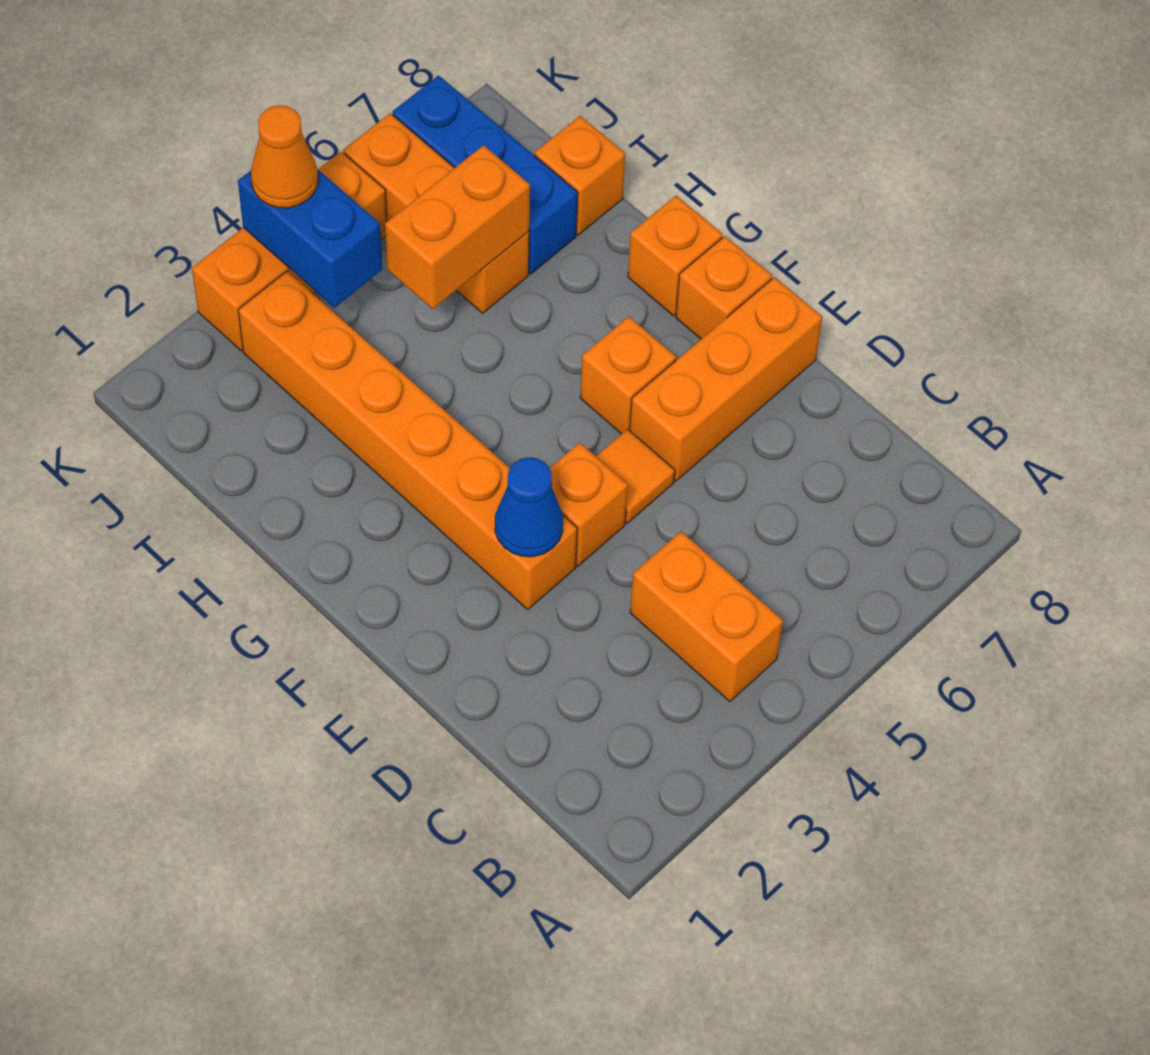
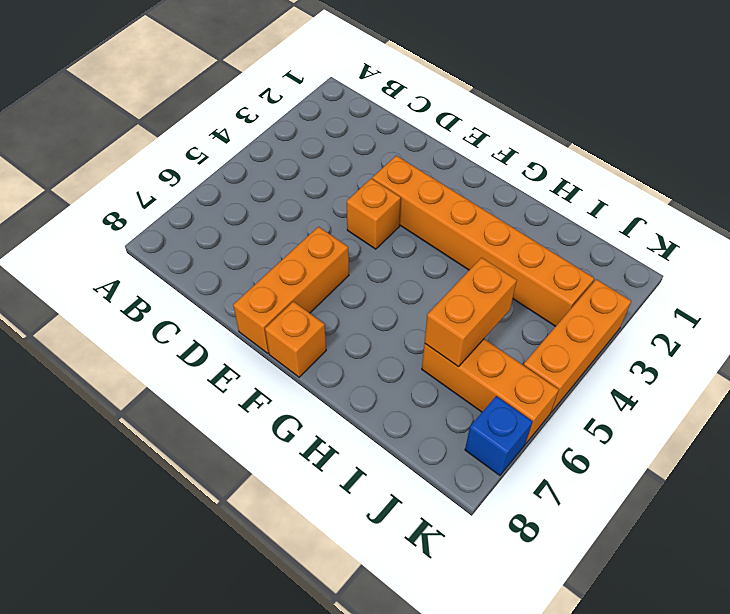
blue 1x1 brick [465,396,533,476] -> blue 1x3 brick [393,75,578,274]
none -> orange 1x2 brick [630,531,783,702]
none -> orange 1x1 tile [596,429,675,523]
none -> orange 1x1 brick [580,317,676,434]

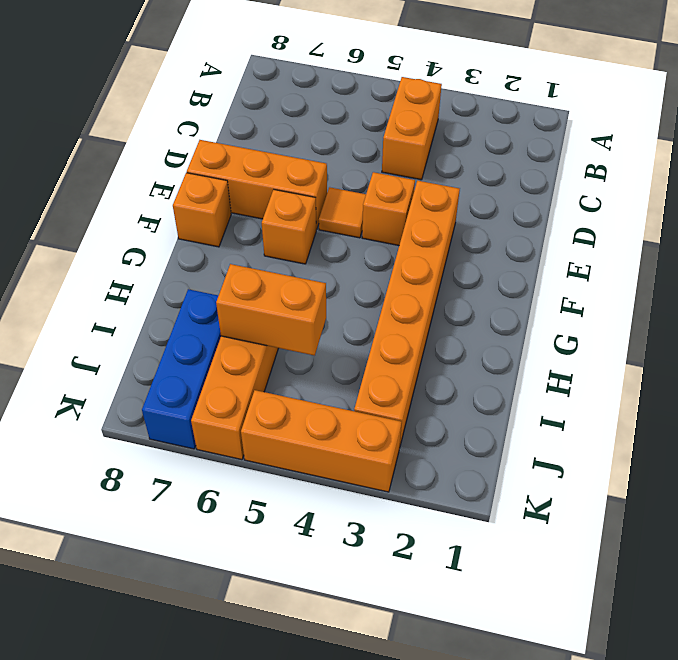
none -> orange 1x1 brick [628,196,723,316]
none -> orange 1x1 brick [535,116,625,235]
none -> blue 1x1 cone [495,458,563,557]

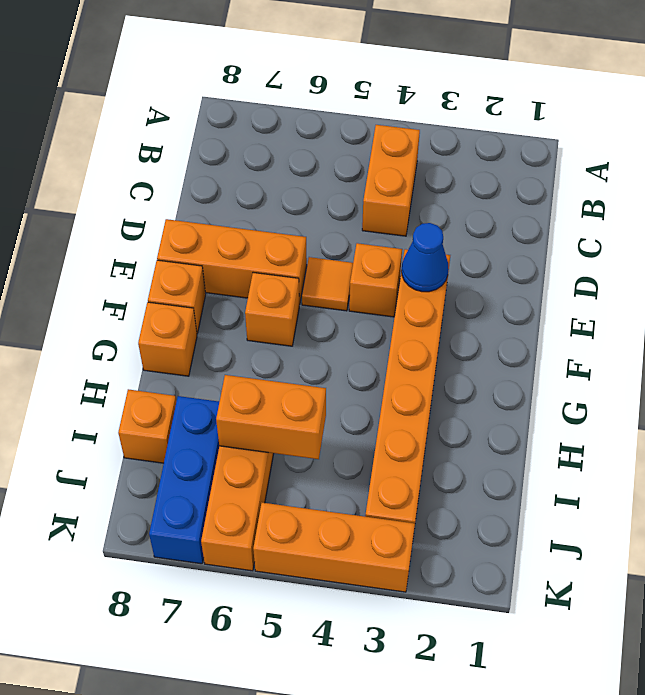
none -> blue 1x2 brick [238,169,383,308]
none -> orange 1x1 cone [251,105,318,208]

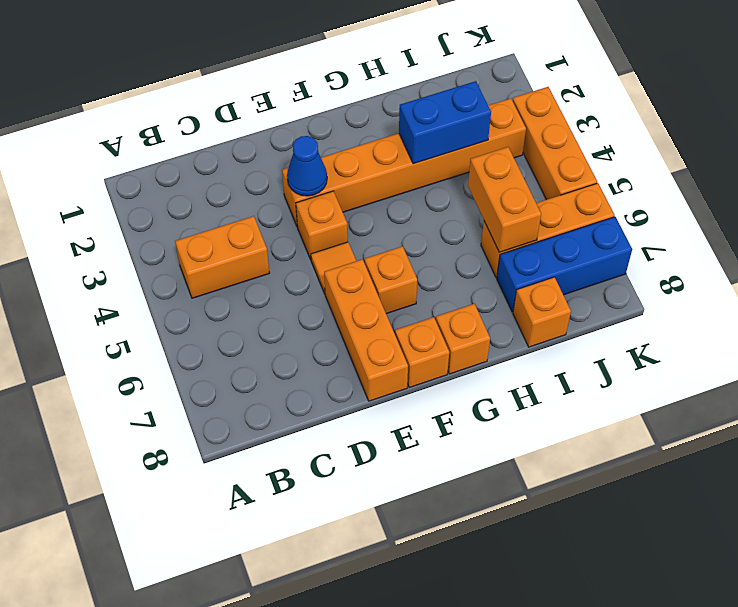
blue 1x2 brick [399,81,491,164] -> blue 1x2 brick moved to [238,169,383,308]
none -> orange 1x1 cone [251,105,318,208]

